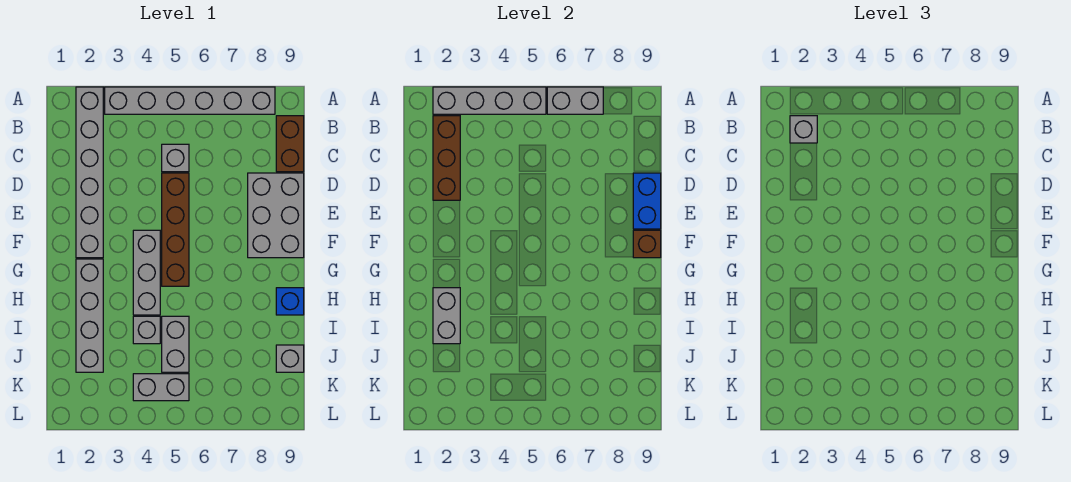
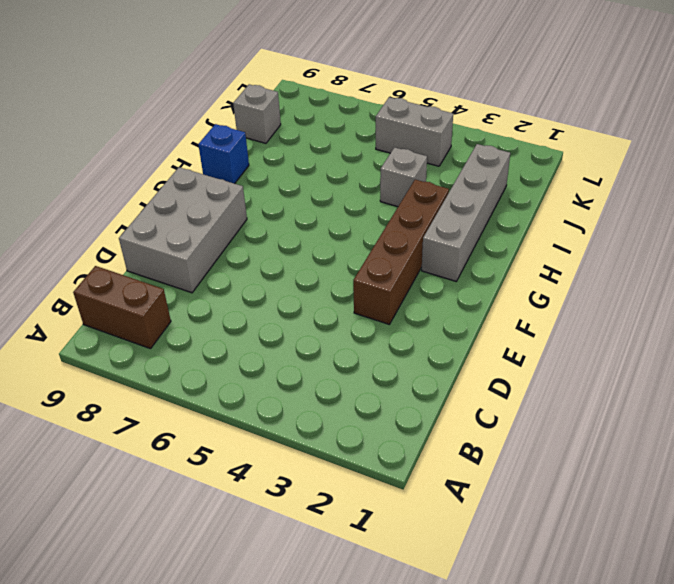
brown 1x2 brick [73,266,171,349] -> brown 1x2 brick turned to [276,116,304,172]
brown 1x4 brick [353,180,449,324] -> brown 1x4 brick moved to [162,173,189,286]
none -> grey 1x6 brick [76,87,103,258]
none -> grey 1x6 brick [105,87,275,114]
none -> grey 1x1 brick [162,144,189,172]

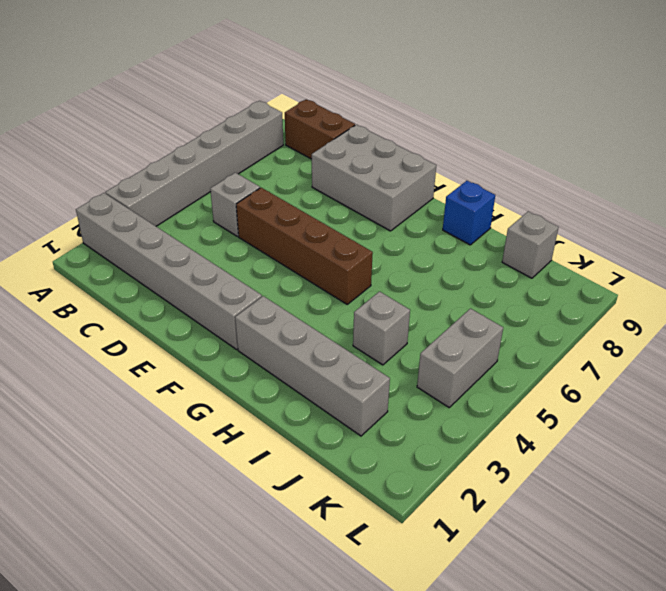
none -> grey 1x3 brick [133,230,160,315]
none -> grey 1x2 brick [162,316,189,372]
none -> grey 1x4 brick [433,87,546,114]

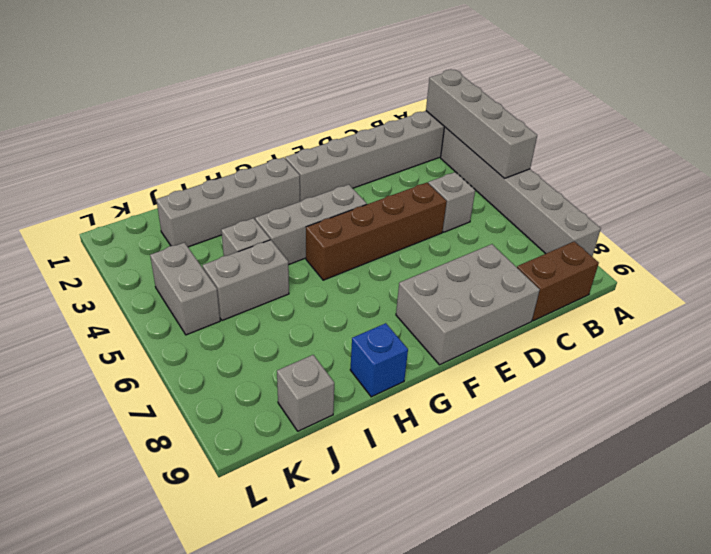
none -> grey 1x2 brick [547,87,603,114]
none -> brown 1x3 brick [433,116,460,200]
none -> blue 1x2 brick [633,173,661,229]

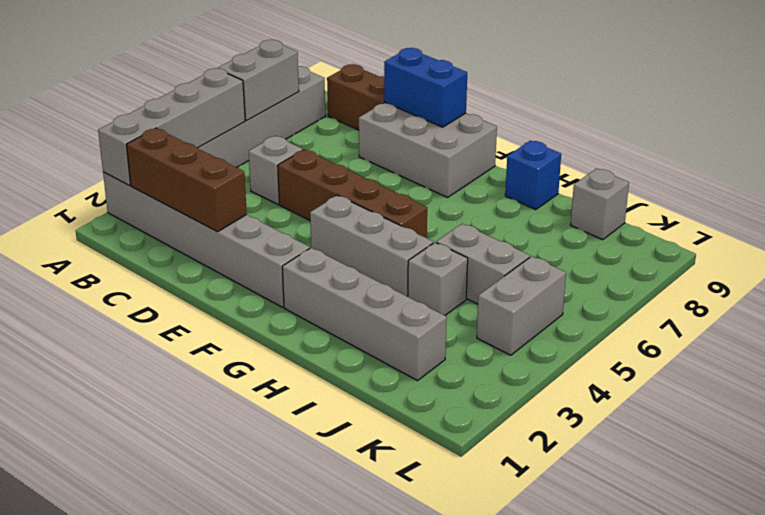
none -> brown 1x1 brick [633,230,661,258]
none -> grey 1x2 brick [433,288,460,344]
none -> grey 1x1 brick [790,116,817,143]

